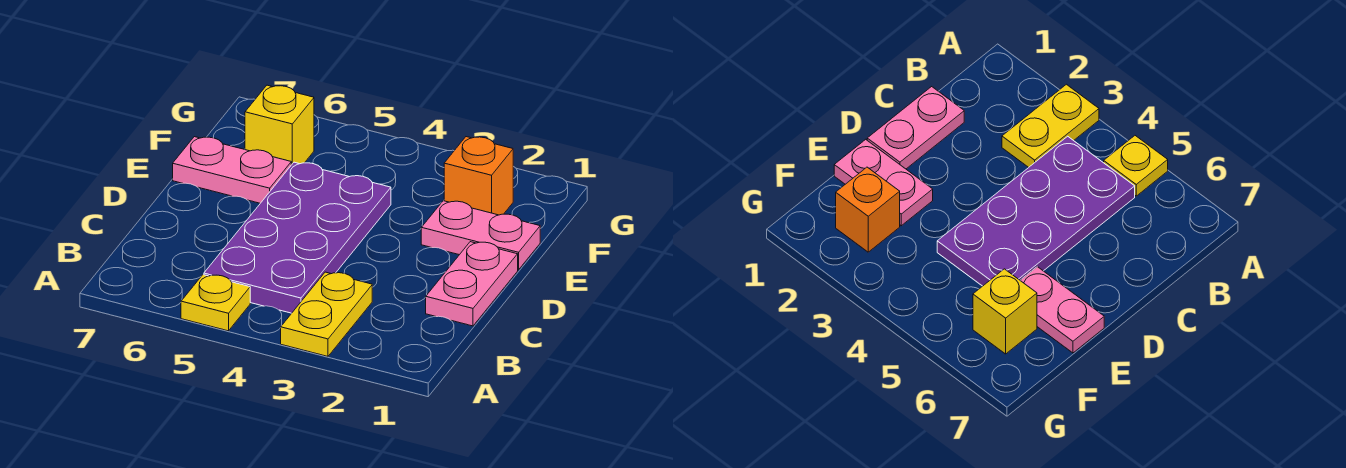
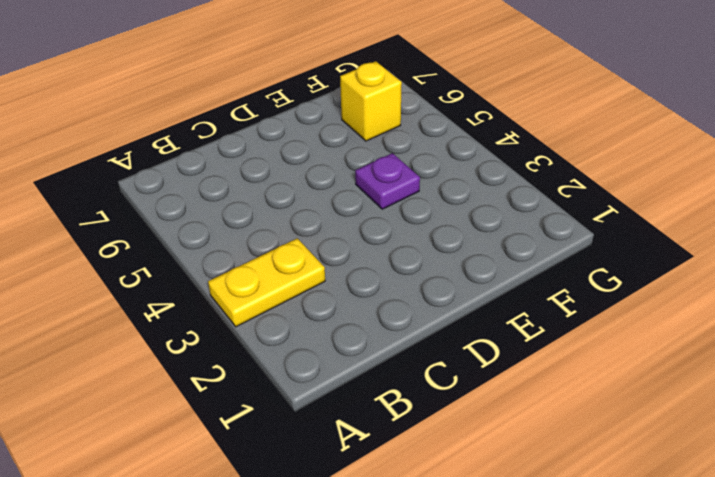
purple 1x1 plate [355,153,420,209] -> purple 2x4 plate [204,162,391,313]
none -> yellow 1x1 plate [181,275,250,331]
none -> pink 1x2 plate [426,242,518,326]

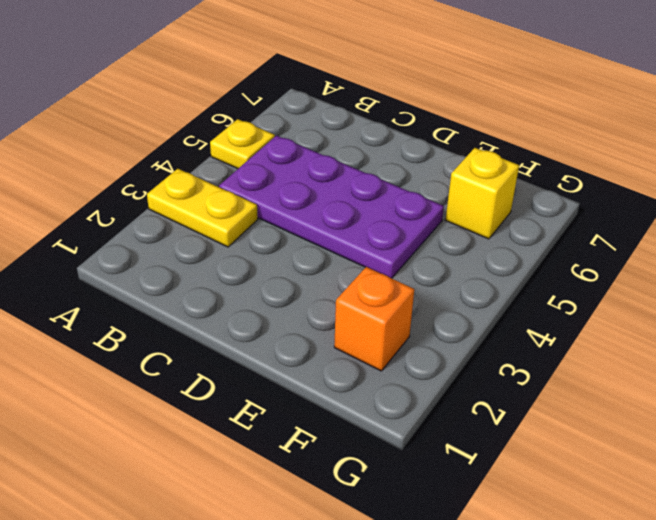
none -> pink 1x2 plate [426,242,518,326]
none -> pink 1x2 plate [421,201,540,270]

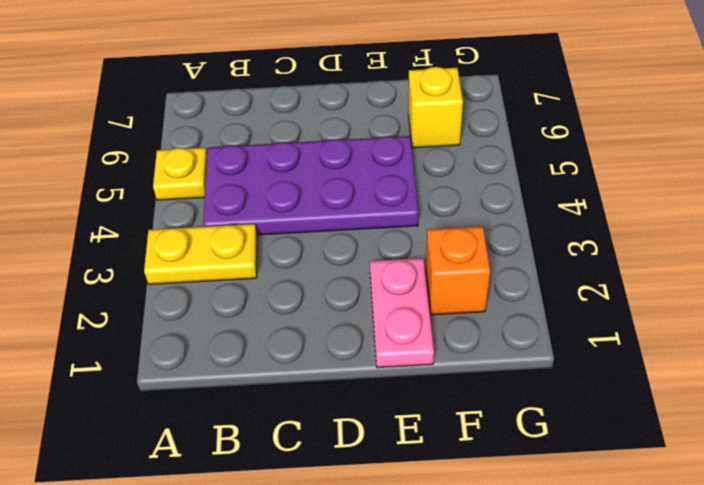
none -> pink 1x2 plate [426,242,518,326]
none -> pink 1x2 plate [173,137,291,203]

